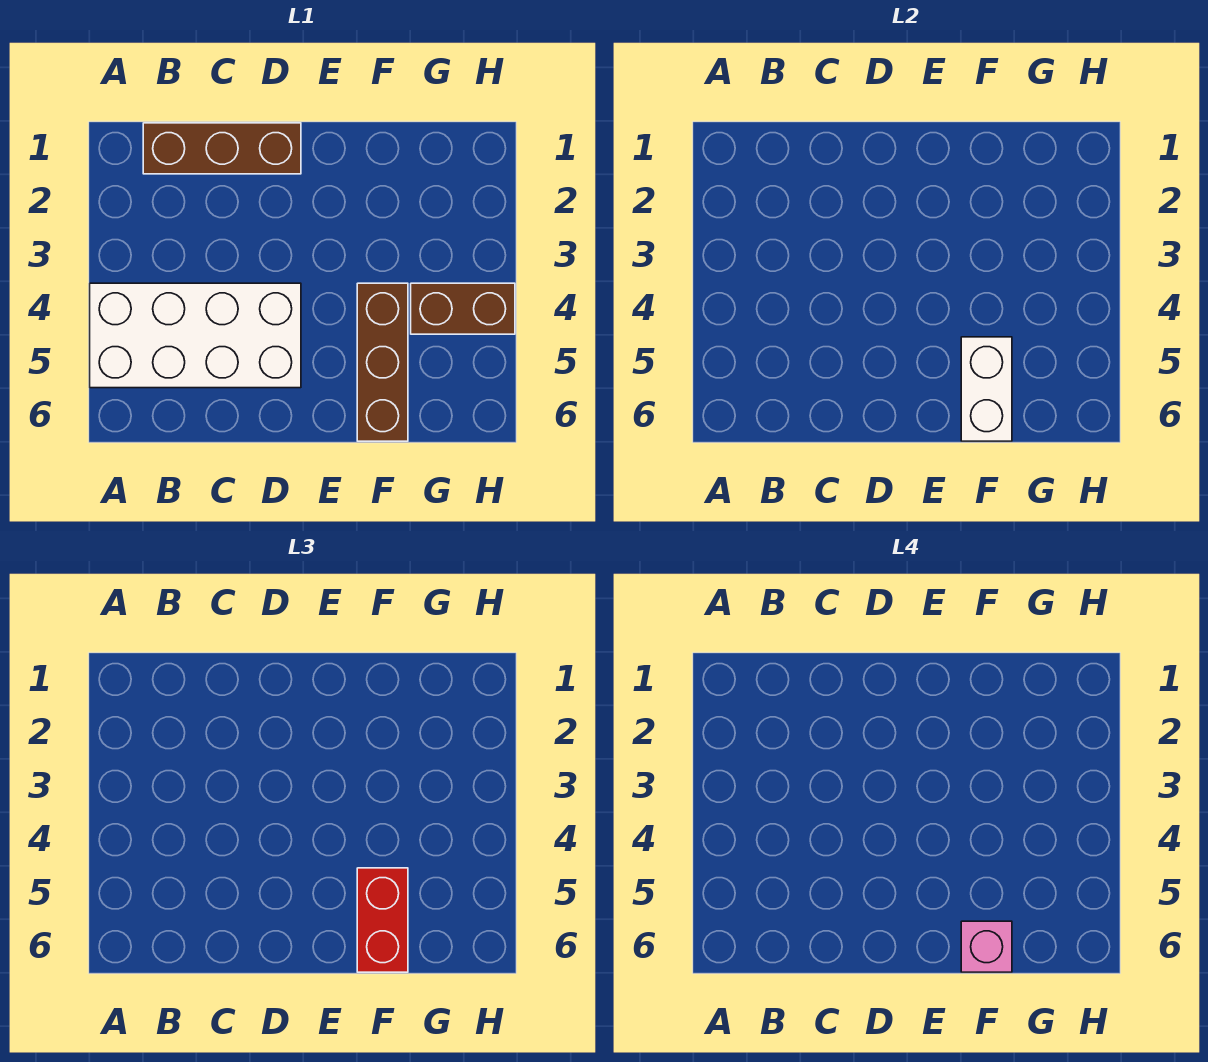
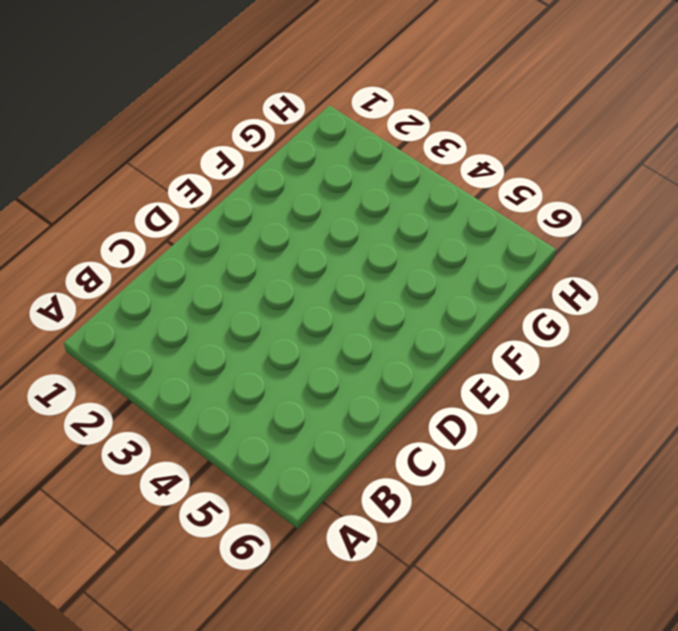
none -> white 2x4 brick [90,283,301,388]
none -> brown 1x3 brick [143,123,301,174]

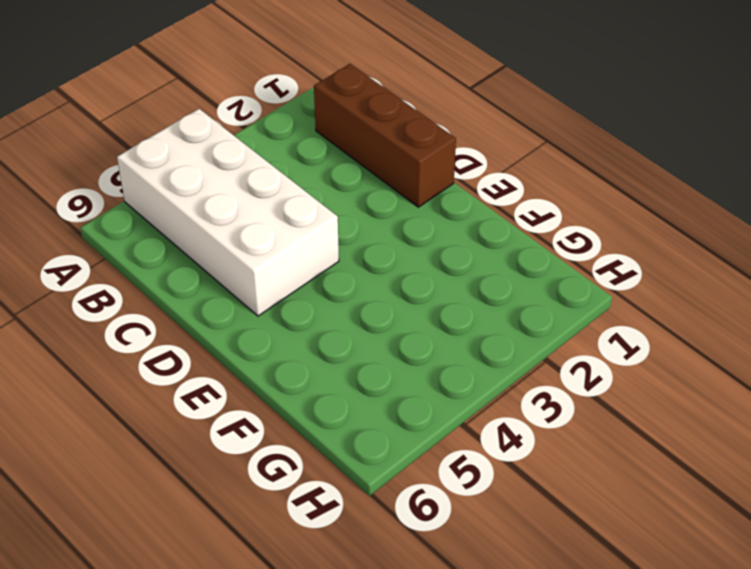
none -> brown 1x3 brick [357,283,408,441]
none -> brown 1x2 brick [411,283,515,334]

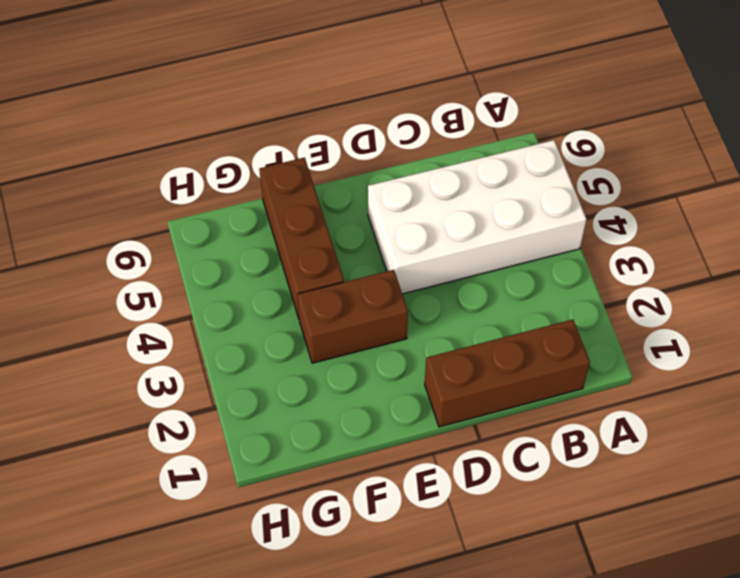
brown 1x2 brick [297,270,408,363] -> brown 1x2 brick moved to [411,283,515,334]
none -> white 1x2 brick [961,337,1012,441]
none -> red 1x2 brick [357,868,408,972]

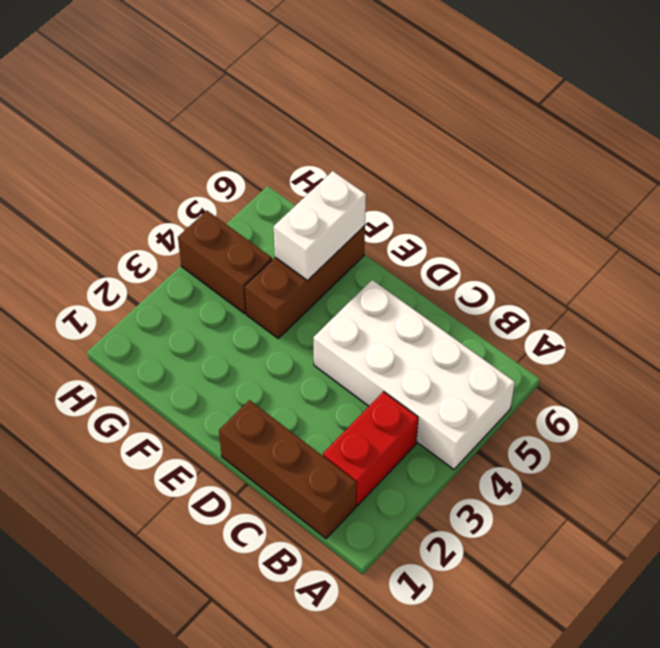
red 1x2 brick [323,392,418,506] -> red 1x2 brick moved to [357,868,408,972]
none -> pink 1x1 brick [961,921,1012,972]

